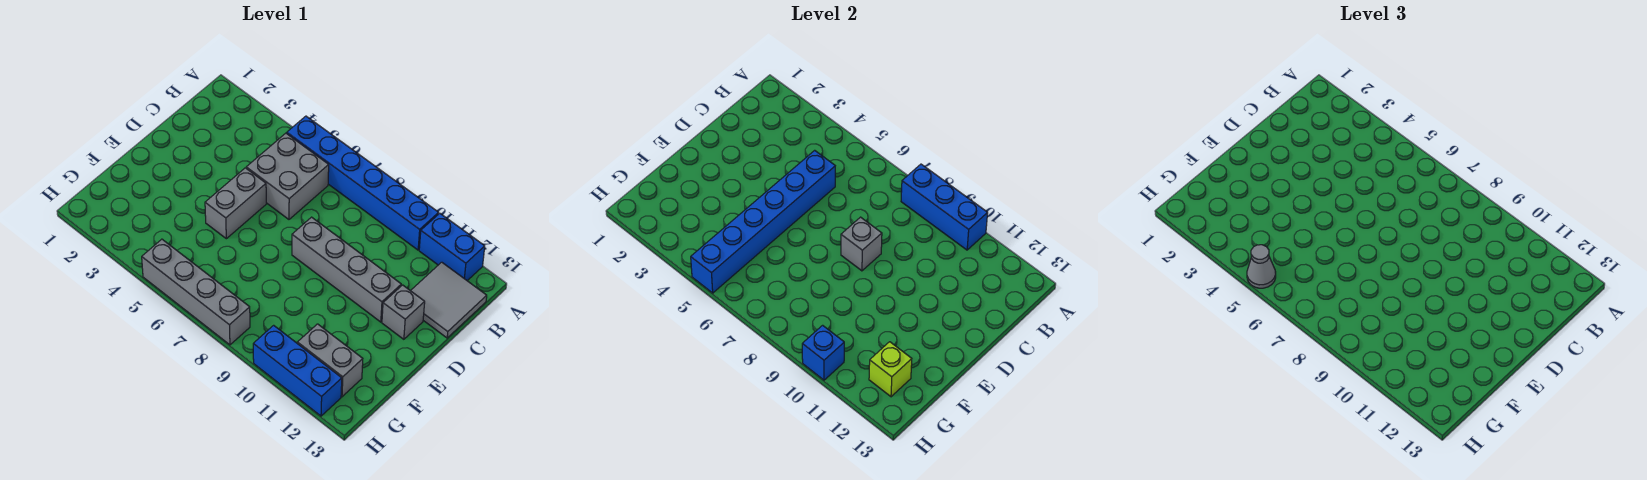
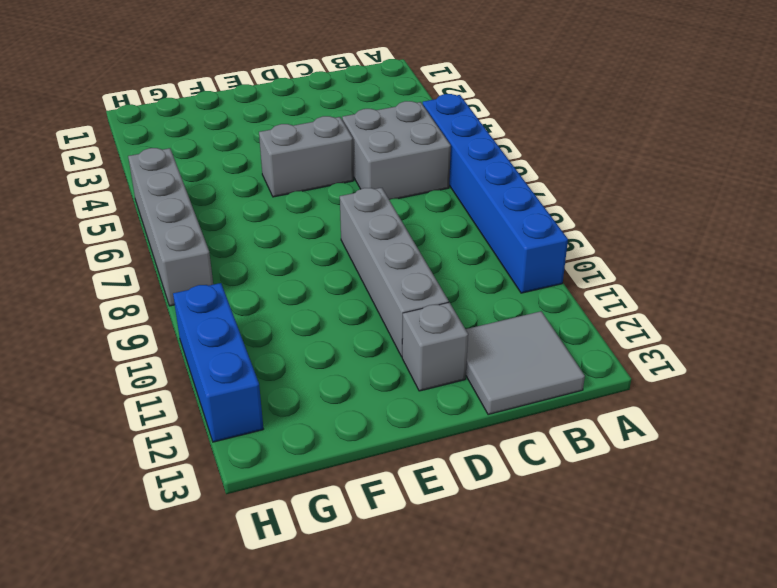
none -> blue 1x2 brick [419,213,485,281]
none -> grey 1x2 brick [297,324,363,397]
none -> blue 1x3 brick [901,164,988,250]

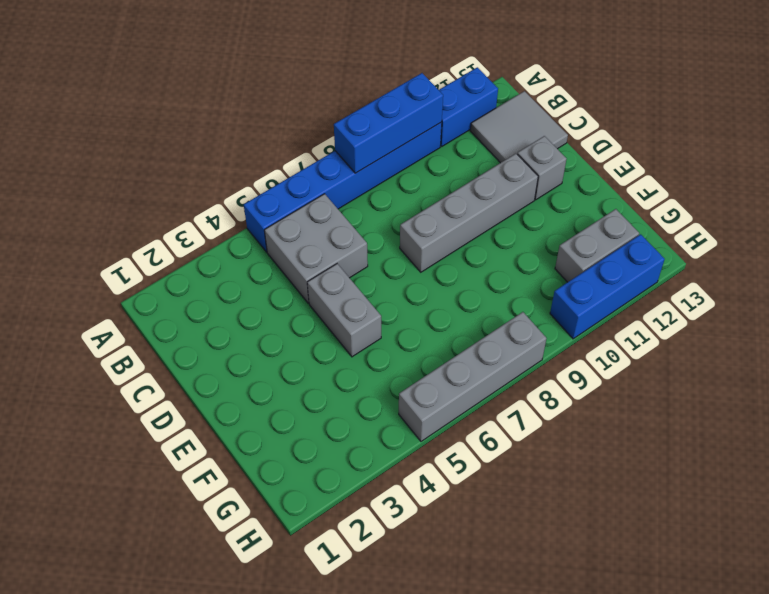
none -> blue 1x6 brick [691,150,835,293]
none -> grey 1x1 brick [841,217,882,271]
none -> lime 1x1 brick [869,342,912,397]

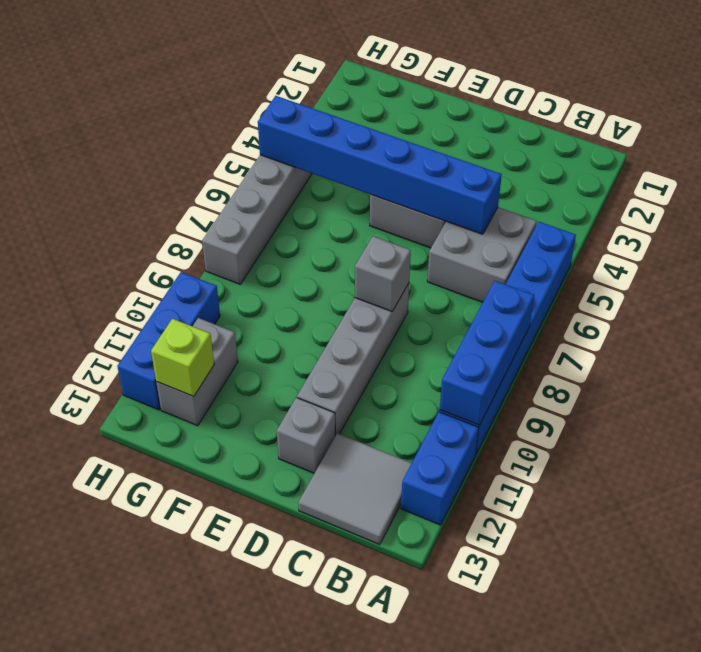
none -> blue 1x1 brick [802,325,844,380]
none -> grey 1x1 cone [1247,245,1276,288]

